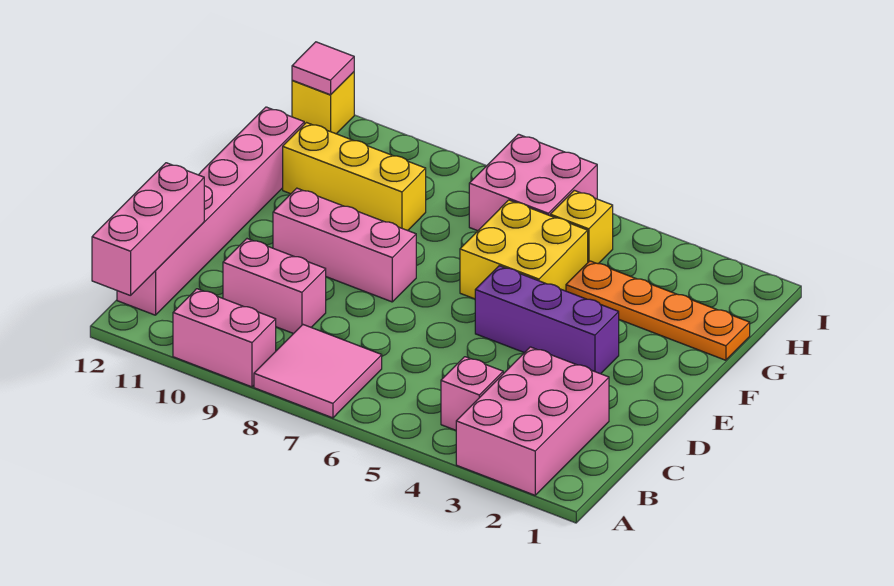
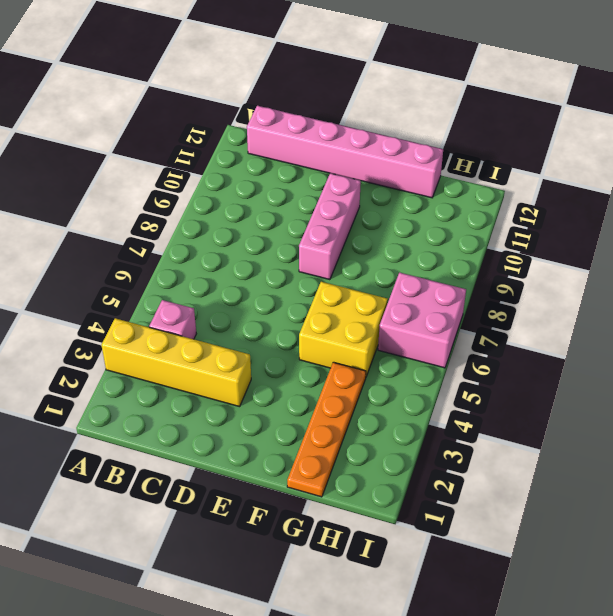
yellow 1x4 brick [102,318,251,407] -> pink 2x3 brick [456,347,609,495]
none -> pink 2x2 tile [254,325,382,418]
none -> pink 1x2 brick [173,289,276,387]
none -> pink 1x2 brick [223,239,326,334]

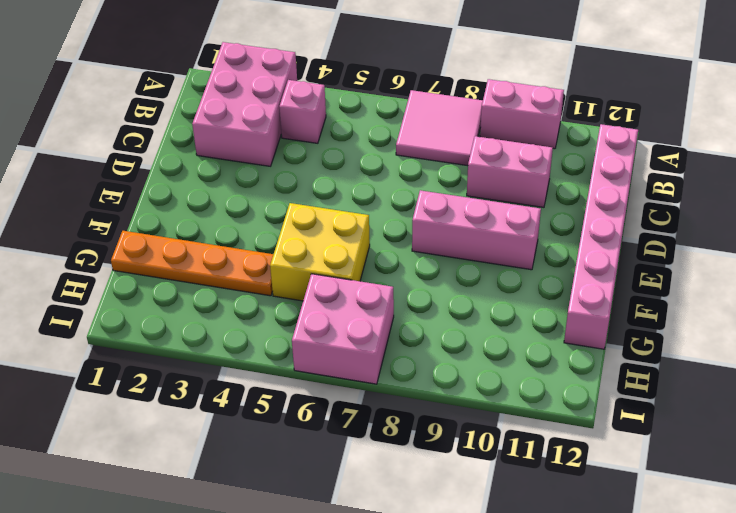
none -> purple 1x3 brick [475,266,619,374]
none -> yellow 1x3 brick [283,123,426,231]
none -> yellow 1x1 brick [550,190,613,264]

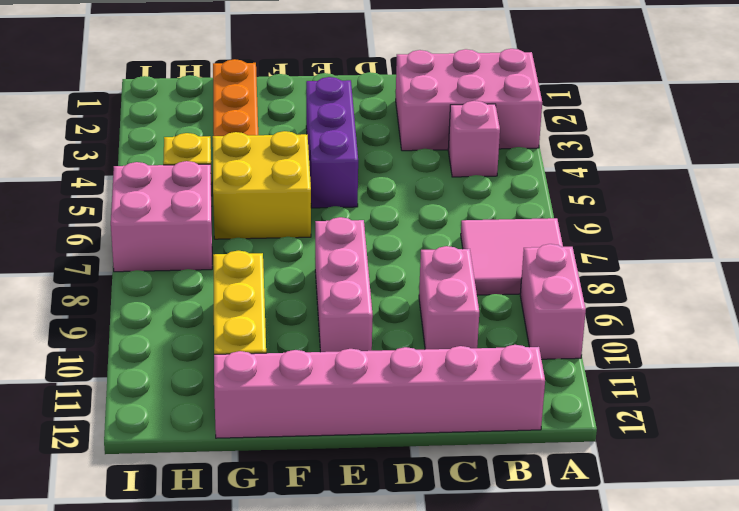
none -> yellow 1x1 brick [292,72,354,134]
none -> pink 1x3 brick [92,163,204,296]
none -> pink 1x1 tile [292,42,354,95]

